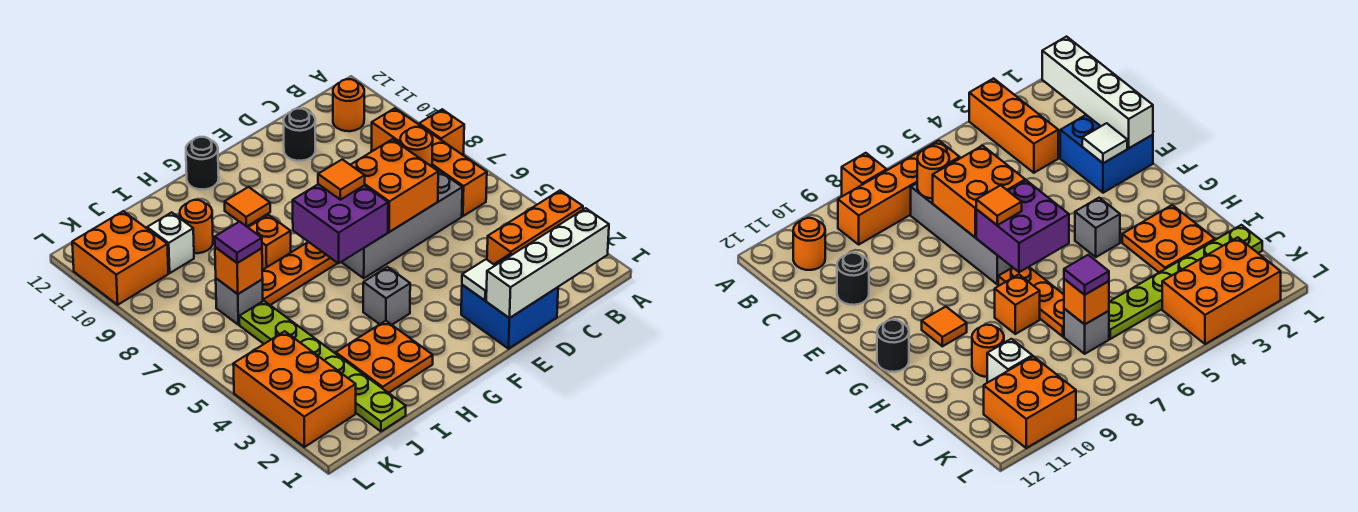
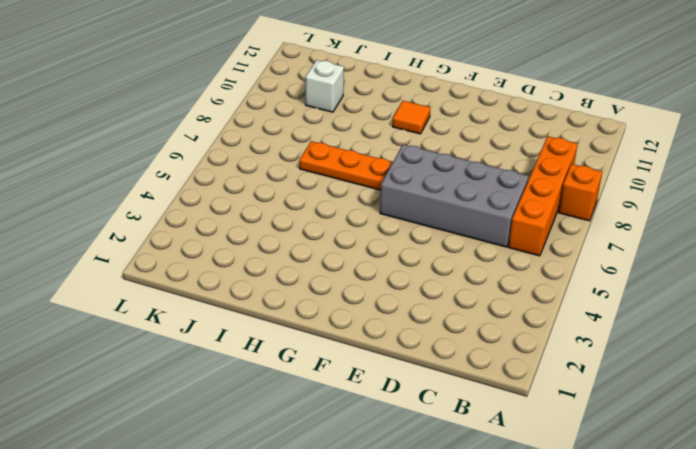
none -> orange 1x3 brick [487,191,583,264]
none -> orange 1x1 round brick [333,79,364,131]
none -> blue 2x2 brick [461,254,558,349]

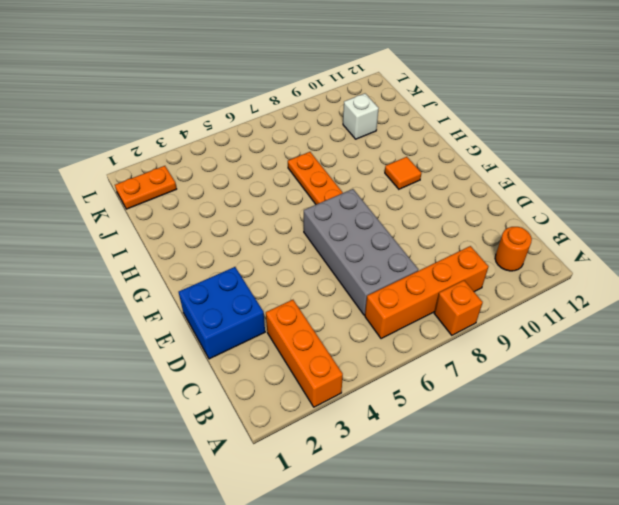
orange 1x2 plate [115,166,177,209] -> orange 2x3 brick [233,331,356,447]
none -> black 1x1 round brick [284,109,315,161]
none -> grey 1x1 brick [363,267,410,325]
none -> black 1x1 round brick [186,137,219,189]

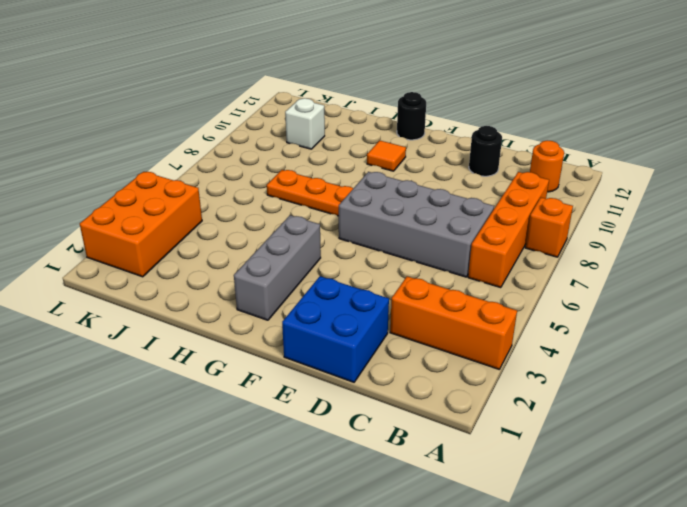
grey 1x3 brick [234,215,321,320] -> grey 1x1 brick [363,267,410,325]
none -> orange 2x2 plate [336,321,433,393]
none -> orange 1x1 brick [248,215,291,270]
none -> orange 1x1 round brick [180,200,213,253]

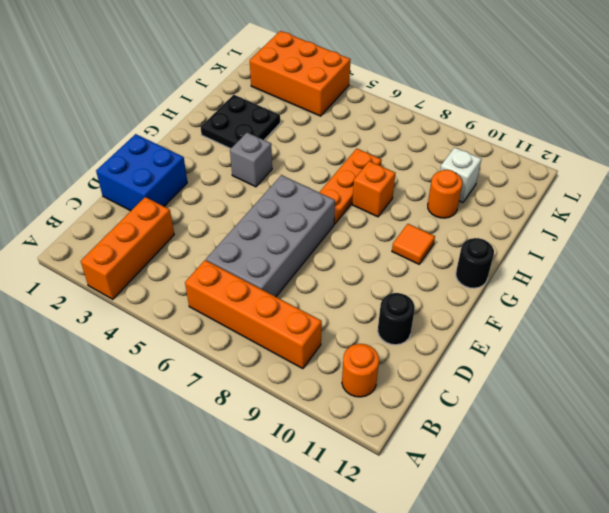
black 2x2 plate [201,95,280,149] -> orange 2x2 plate [336,321,433,393]
none -> orange 1x1 brick [419,109,464,155]
none -> lime 1x6 plate [239,301,406,431]
none -> grey 1x1 brick [216,278,263,325]

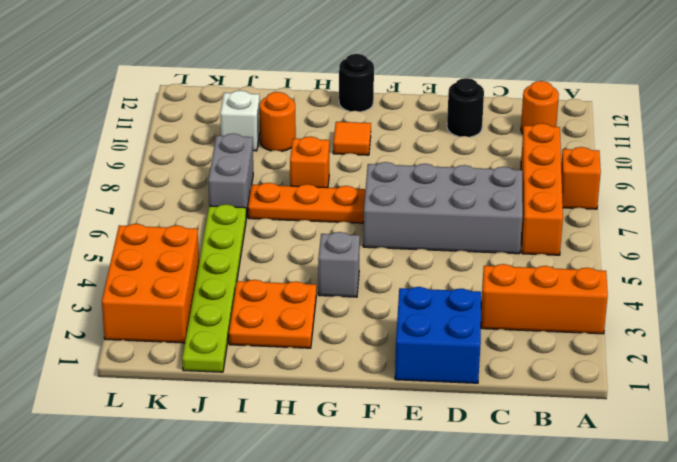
grey 1x2 brick [208,134,253,218] -> grey 1x1 brick [216,278,263,325]
none -> orange 2x2 brick [72,211,168,305]
none -> white 1x4 brick [486,208,609,318]
none -> orange 1x1 round brick [400,127,433,167]

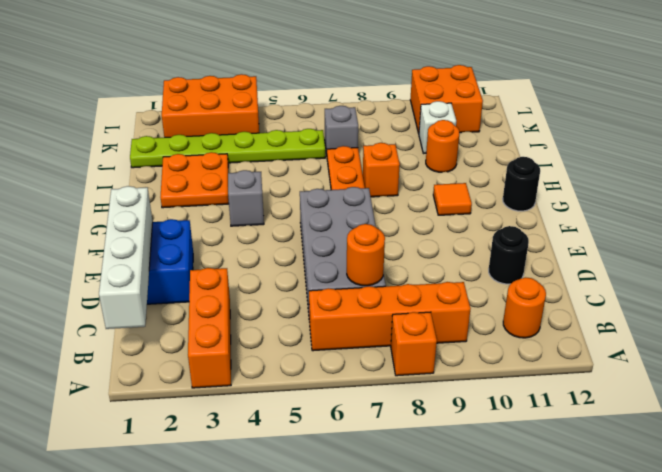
none -> orange 2x2 brick [351,139,438,232]
none -> white 1x1 tile [462,259,495,300]
none -> purple 2x2 brick [293,184,388,263]

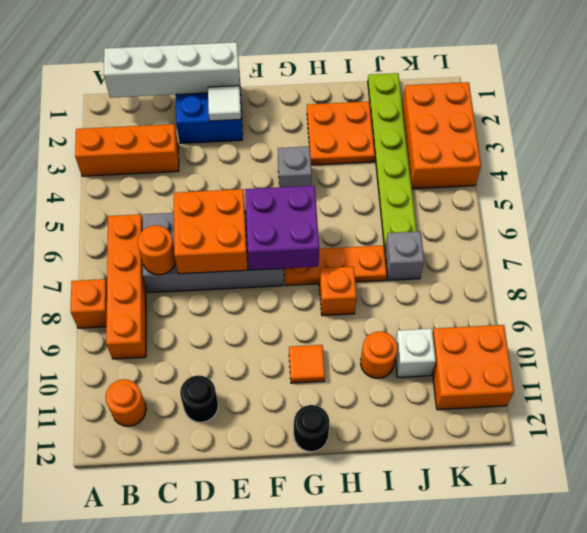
none -> orange 1x1 brick [215,247,263,294]
none -> orange 1x1 tile [318,159,365,200]
none -> purple 1x1 tile [215,222,262,263]

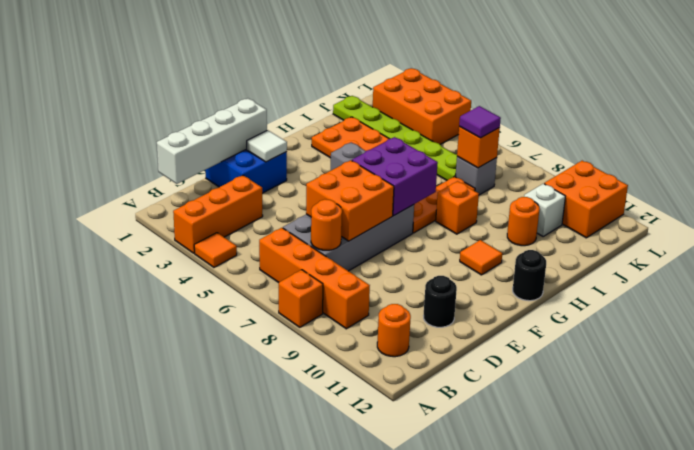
orange 1x1 tile [194,233,237,267] -> orange 1x1 tile moved to [318,159,365,200]

